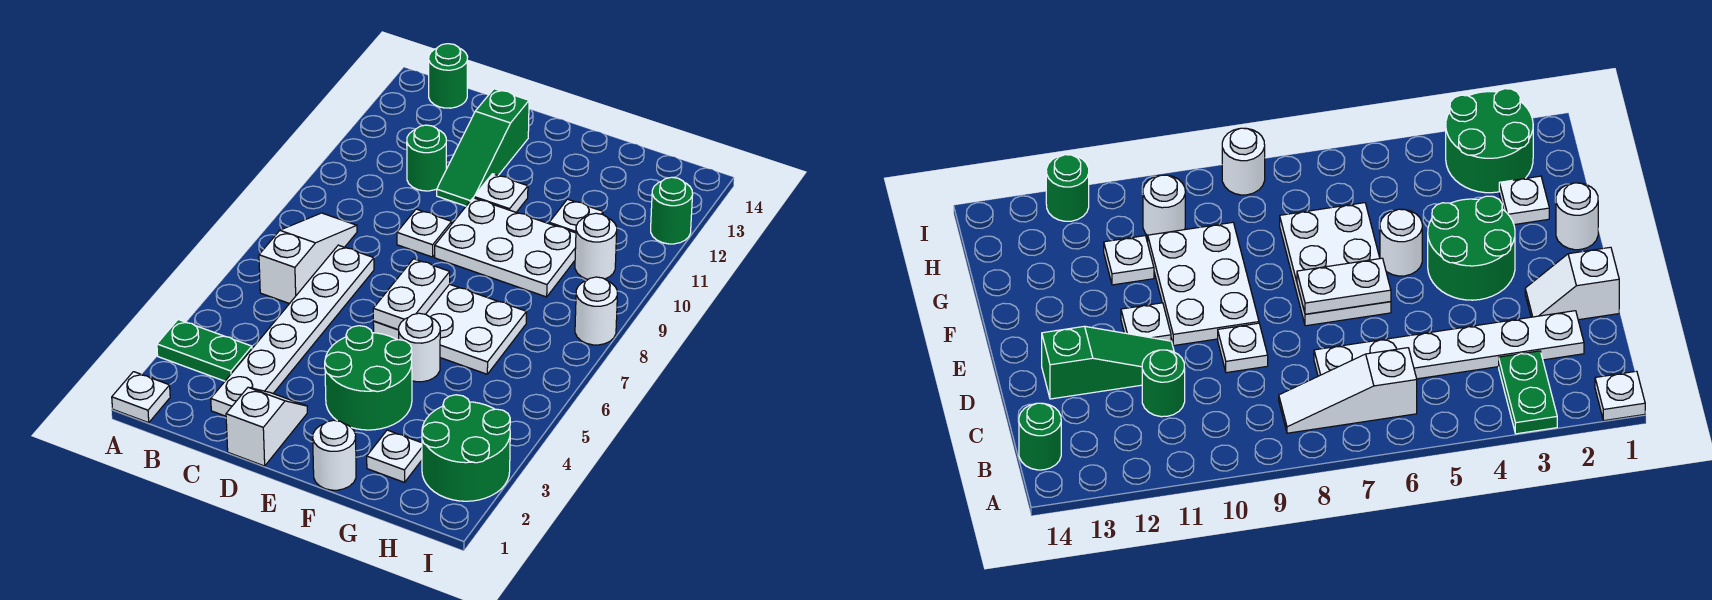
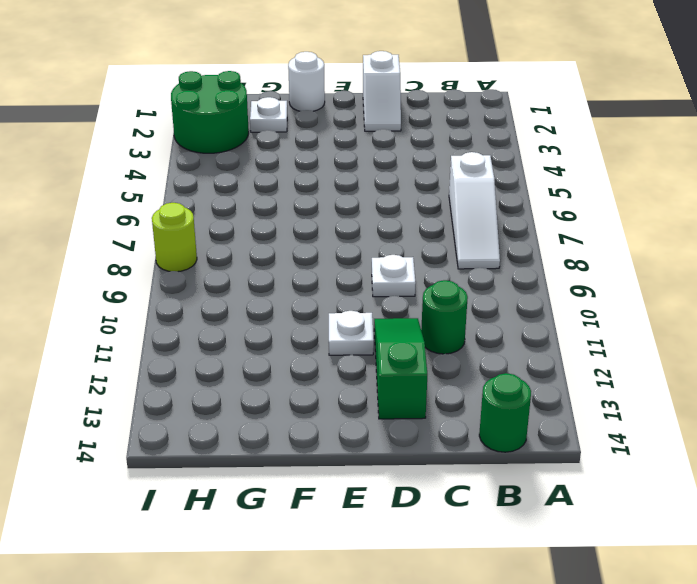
lime 1x1 round brick [152,203,197,272] -> white 1x1 round brick [575,277,617,345]
none -> white 1x1 plate [112,372,170,423]
none -> green 1x2 plate [157,320,252,381]
none -> white 1x6 plate [211,245,374,416]

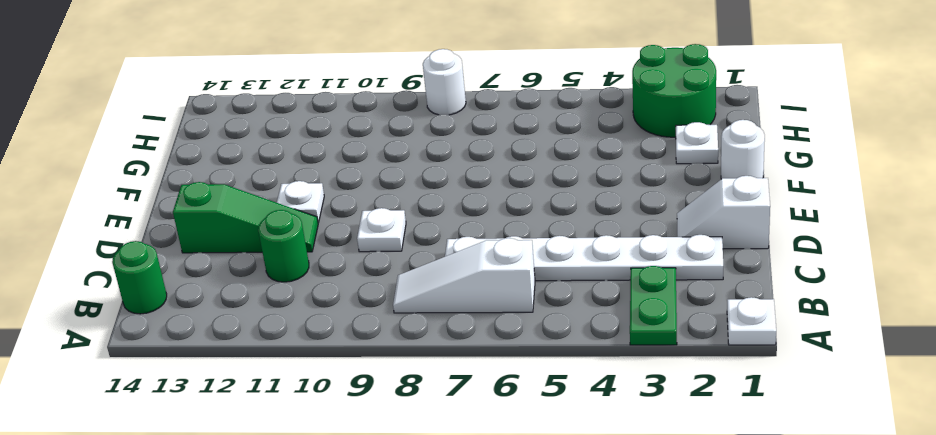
none -> green 2x2 round brick [325,326,412,430]
none -> white 2x3 plate [373,284,527,374]
none -> white 2x3 plate [435,198,576,297]

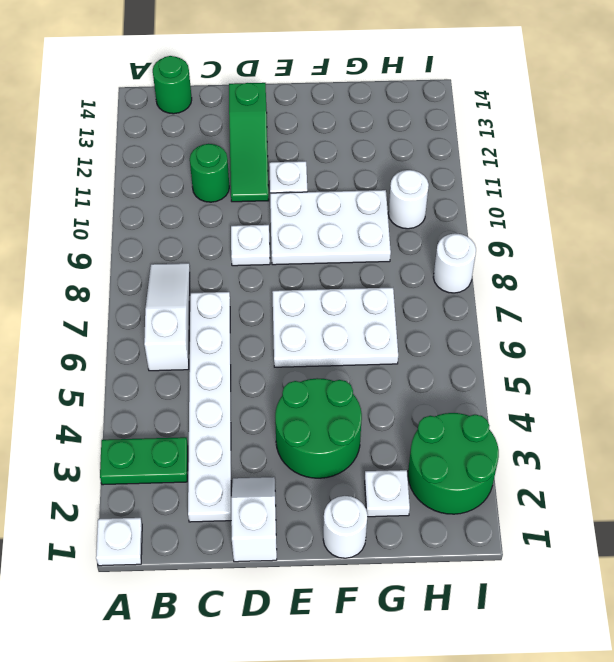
none -> white 1x1 round brick [399,313,440,382]
none -> white 1x1 plate [549,199,603,233]
none -> green 1x1 round brick [651,177,693,244]

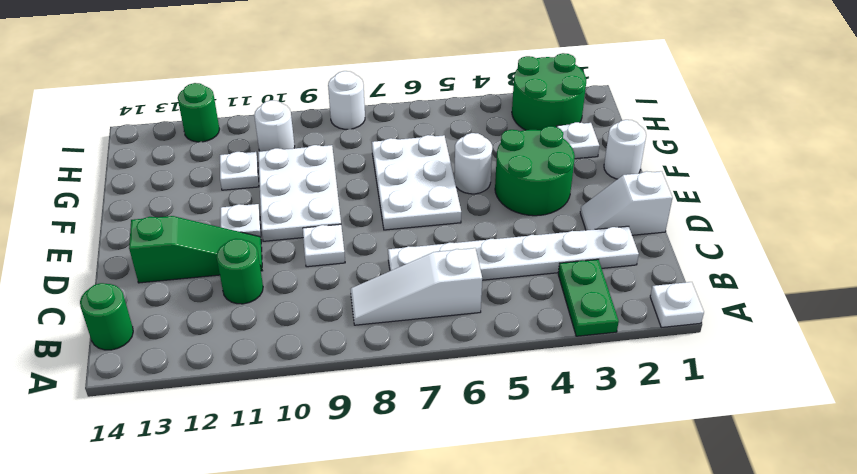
none -> white 1x2 plate [373,259,450,330]

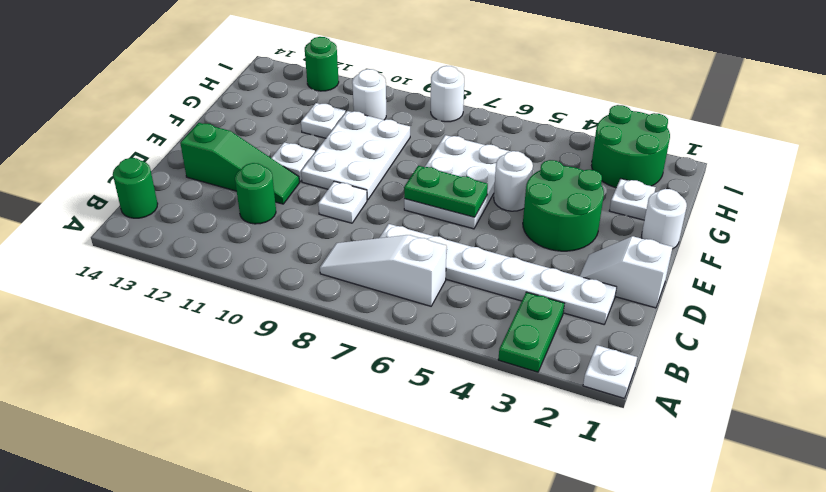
green 1x2 plate [404,166,488,217] -> white 1x2 plate [373,259,450,330]

